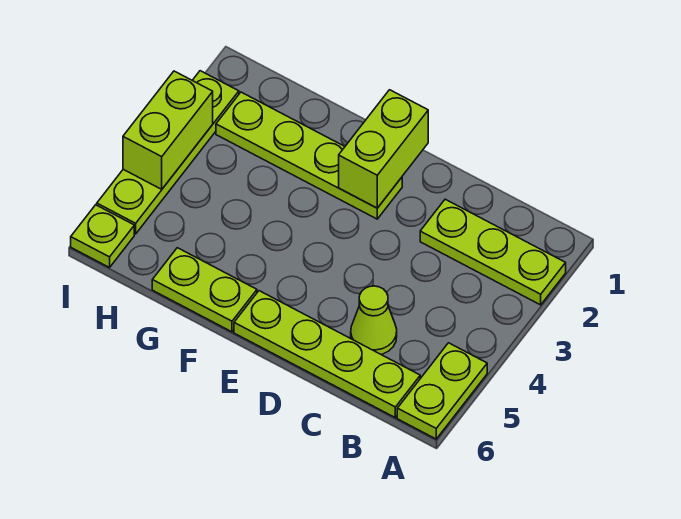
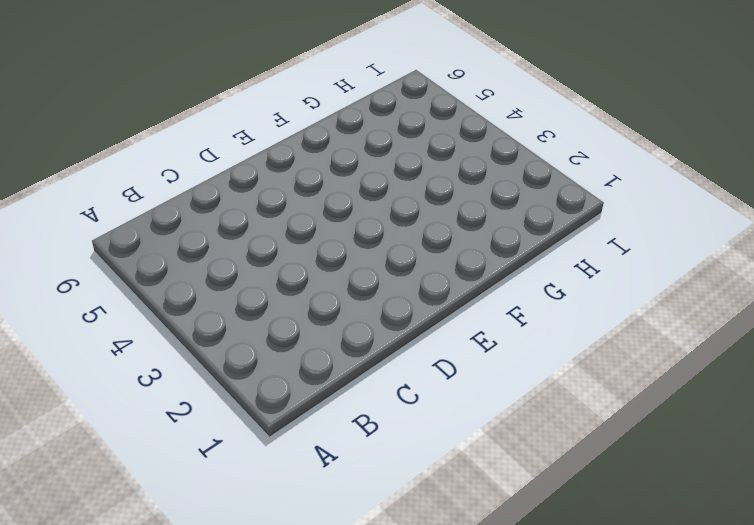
none -> lime 1x3 plate [420,199,566,305]
none -> lime 1x2 plate [397,343,487,439]

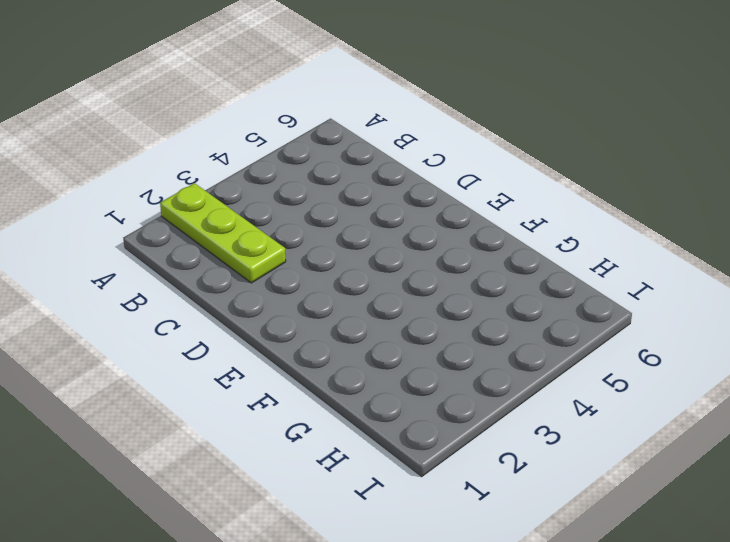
none -> lime 1x2 plate [397,343,487,439]
none -> lime 1x4 plate [234,291,420,418]

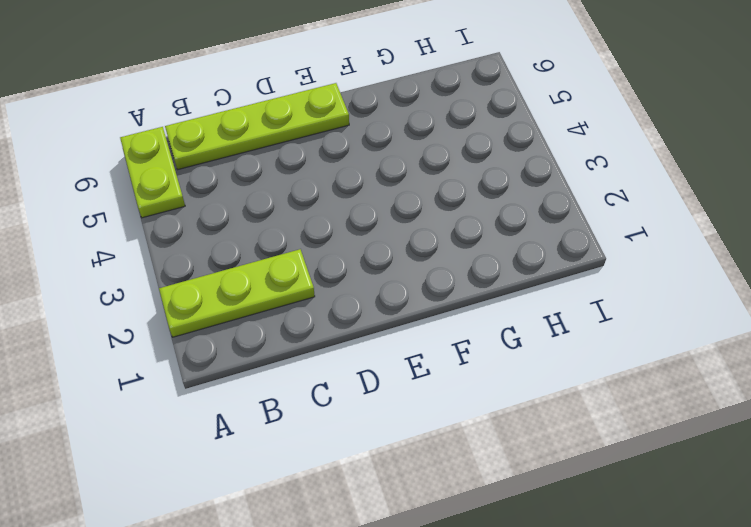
none -> lime 1x1 cone [351,286,397,355]
none -> lime 1x4 plate [216,92,402,219]

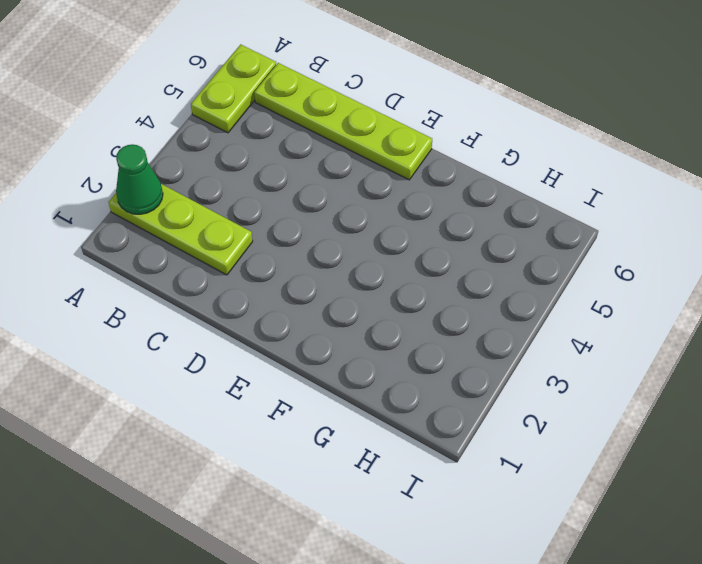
green 1x1 cone [116,144,163,214] -> none
none -> lime 1x1 cone [351,286,397,355]
none -> lime 1x4 plate [216,92,402,219]

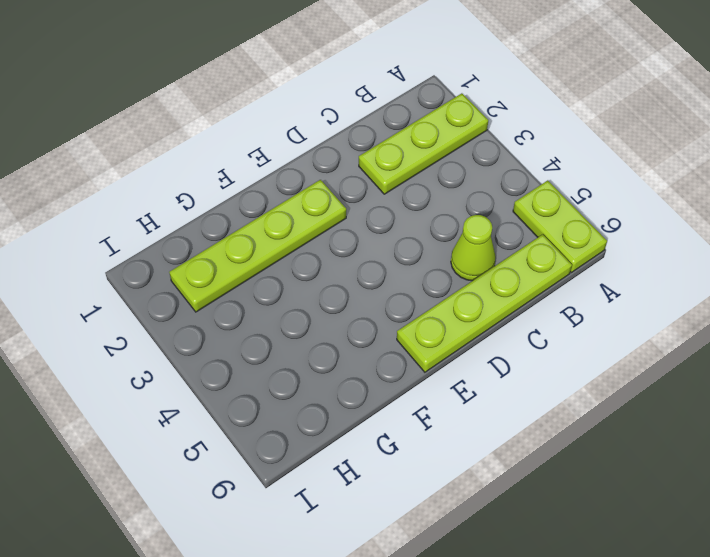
none -> lime 1x2 plate [152,248,257,332]
none -> lime 1x4 plate [97,71,239,234]

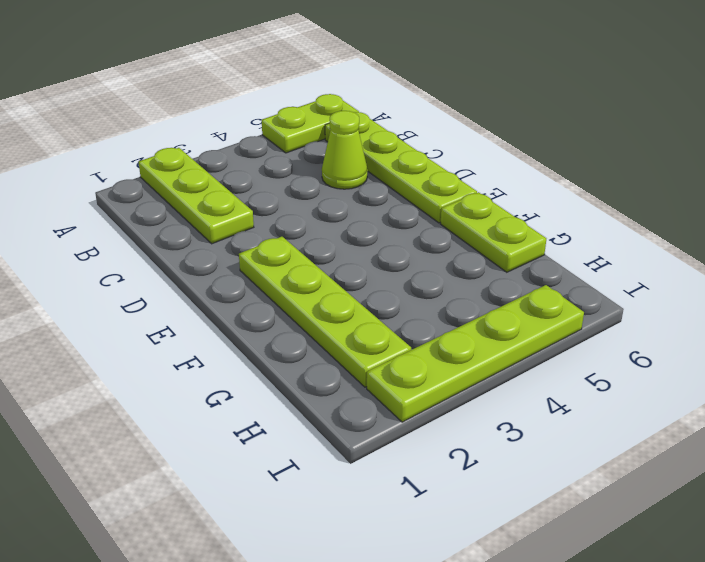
none -> lime 1x1 plate [71,205,134,268]
none -> lime 1x2 brick [339,90,428,208]

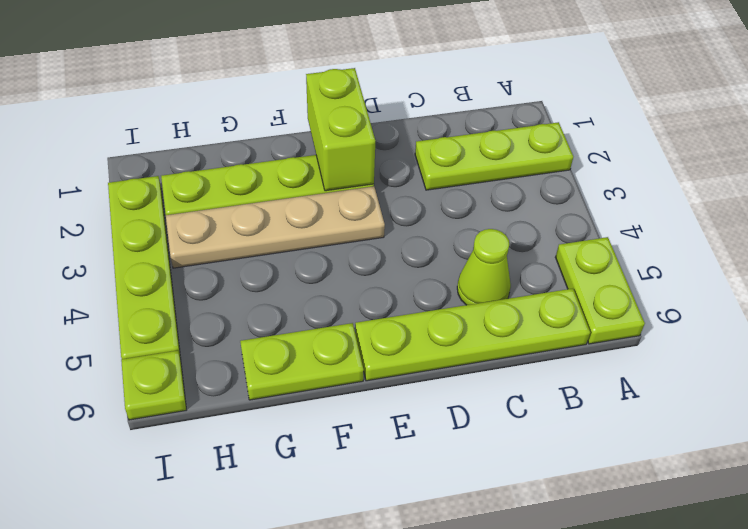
tan 1x4 plate [166,186,385,268] -> none
none -> lime 1x2 brick [123,71,213,189]

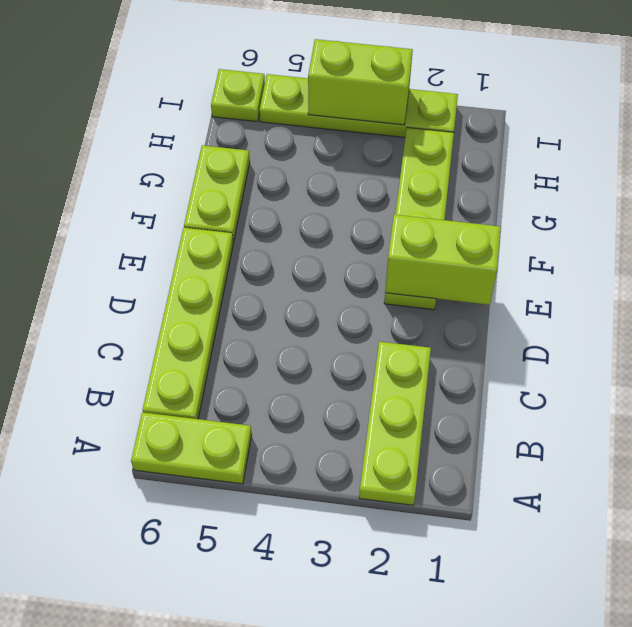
none -> lime 1x1 cone [351,286,397,355]

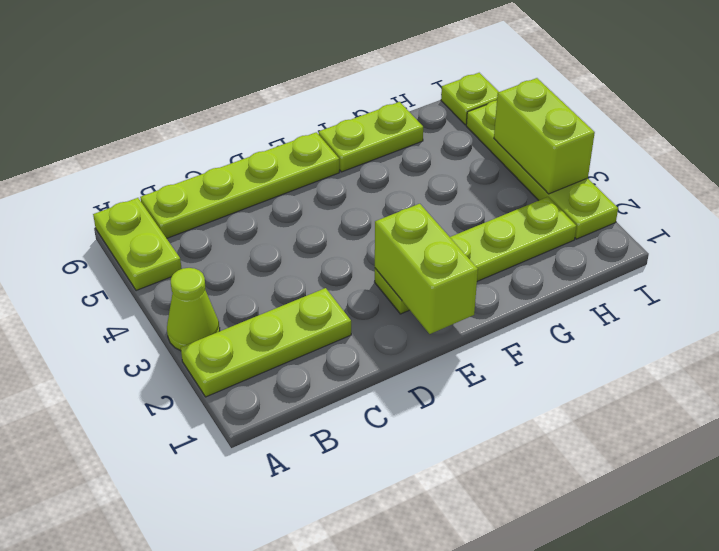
lime 1x1 cone [167,268,220,351] -> lime 1x1 cone moved to [351,286,397,355]

